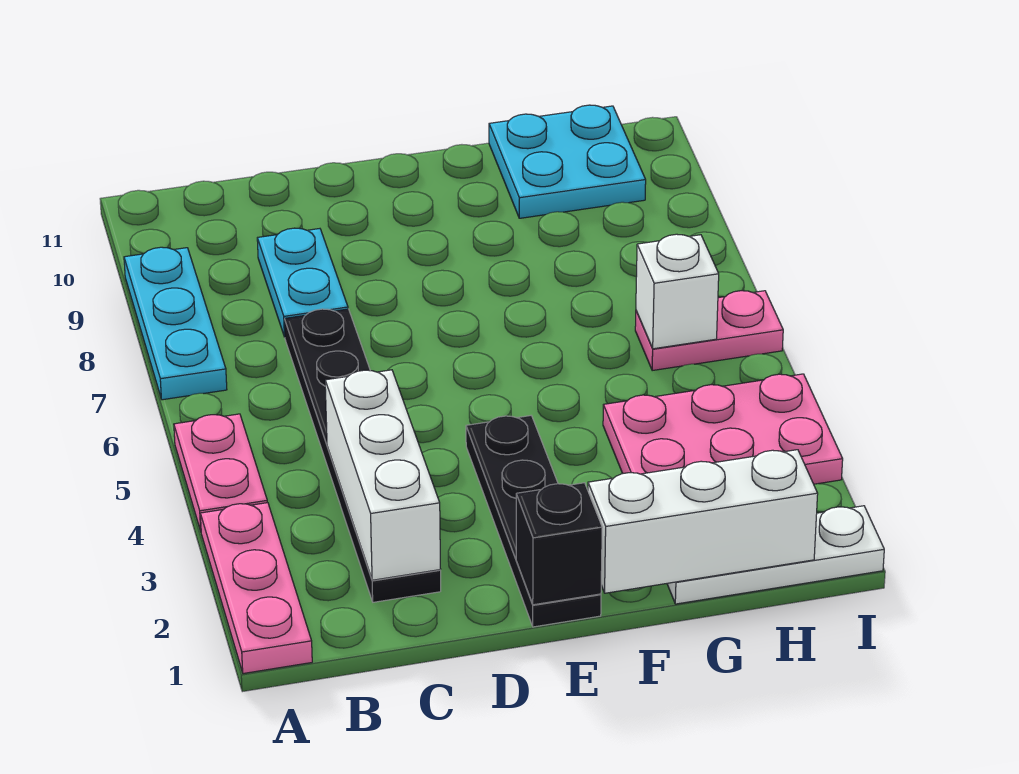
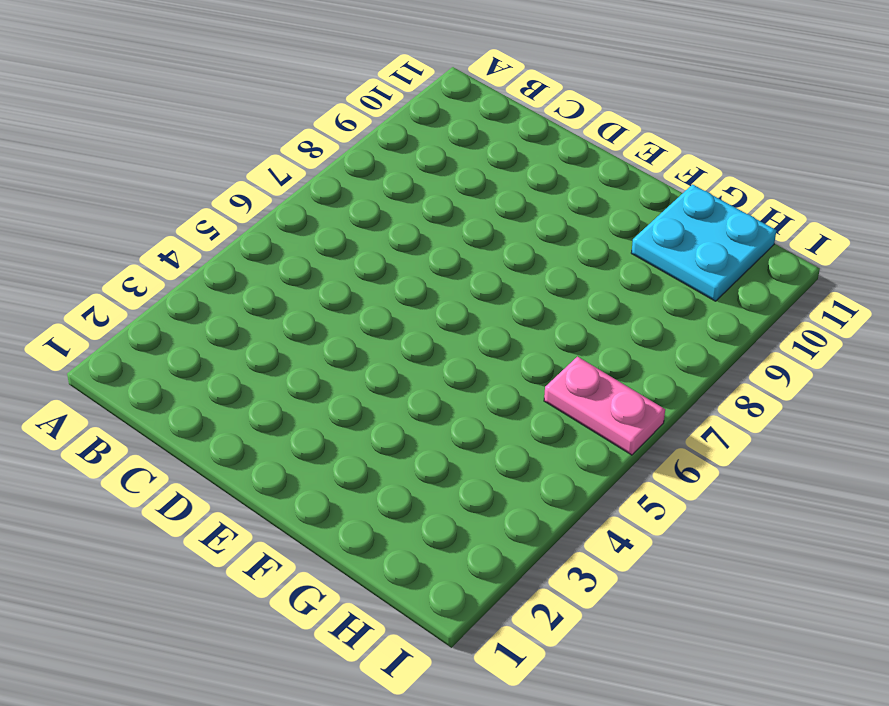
none -> pink 1x3 plate [200,503,312,674]
none -> pink 1x2 plate [174,414,267,531]
none -> cyan 1x3 plate [124,247,227,400]

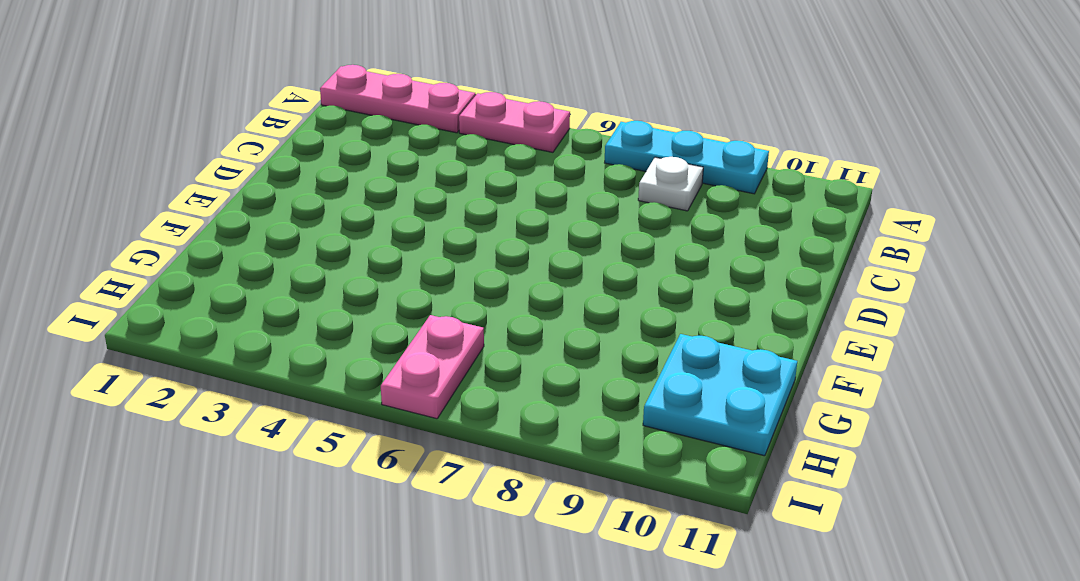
white 1x1 plate [638,157,703,211] -> none
none -> black 1x6 plate [284,309,441,602]
none -> cyan 1x2 plate [257,228,348,337]
none -> black 1x4 plate [466,416,601,627]

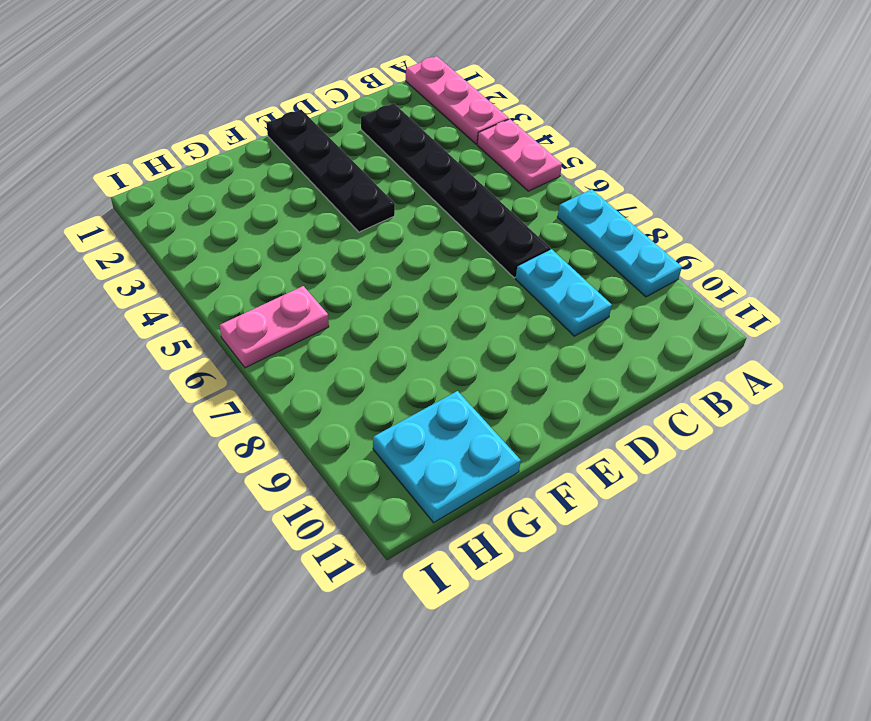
none -> white 1x3 plate [667,506,884,604]
none -> pink 2x3 plate [603,374,843,484]
none -> white 1x3 brick [325,370,441,580]

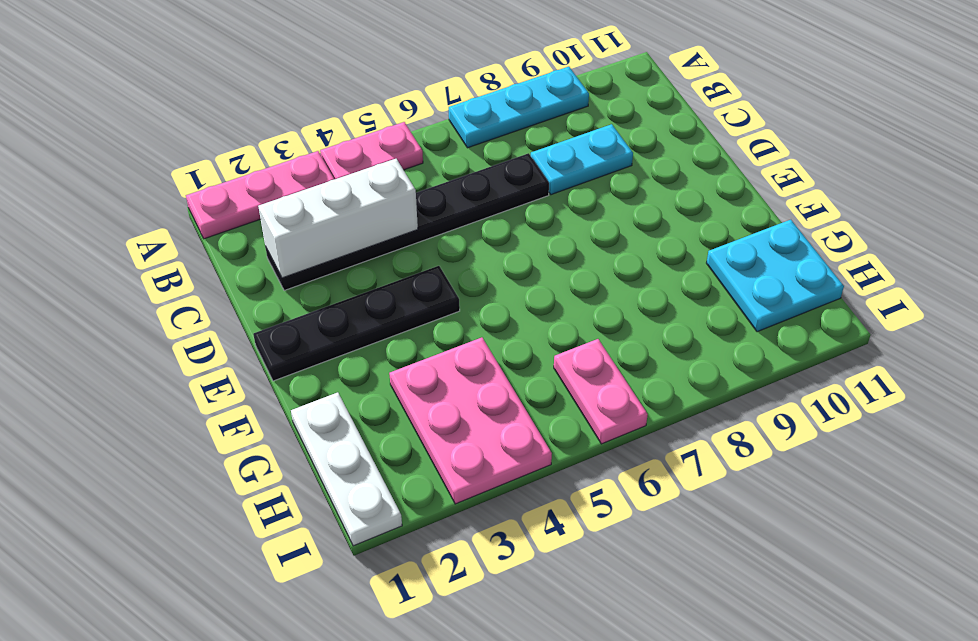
none -> black 1x1 brick [516,483,602,605]
none -> white 1x3 brick [588,450,818,593]
none -> white 1x1 brick [636,234,719,349]

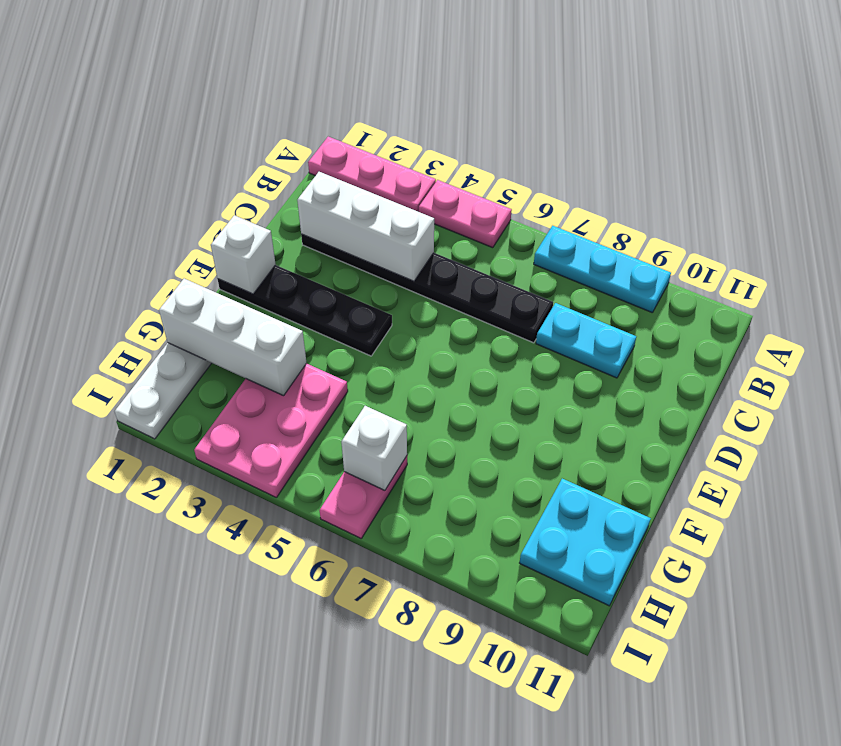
white 1x1 brick [211,215,276,294] -> black 1x1 brick [516,483,602,605]
white 1x3 brick [159,279,307,396] -> white 1x3 brick turned to [588,450,818,593]

